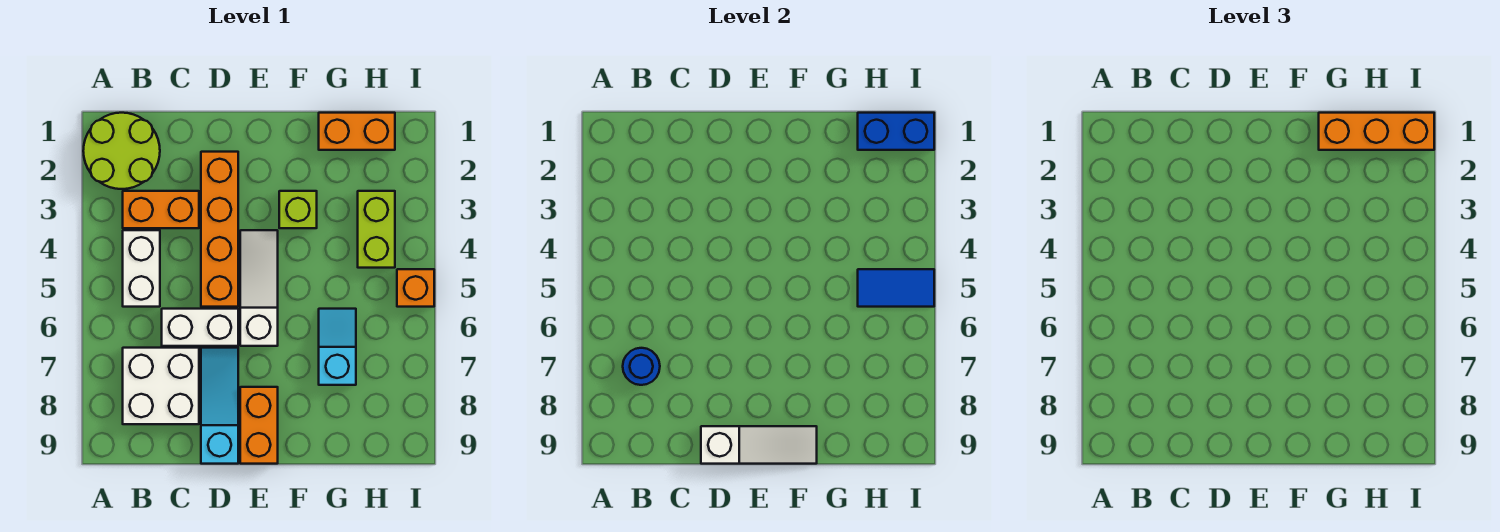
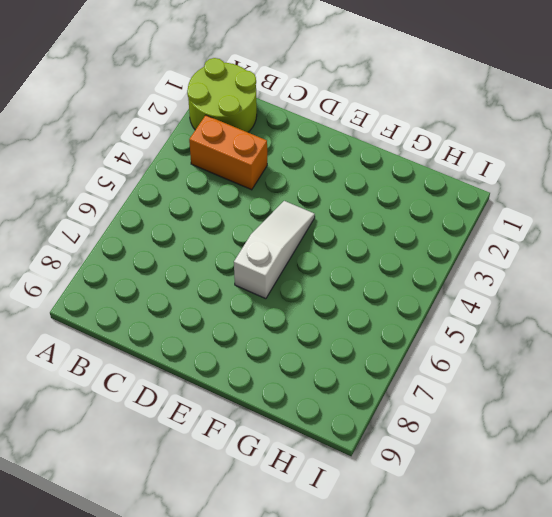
none -> white 1x2 brick [123,230,160,307]
none -> white 2x2 brick [123,348,199,424]
none -> white 1x2 brick [162,309,238,346]

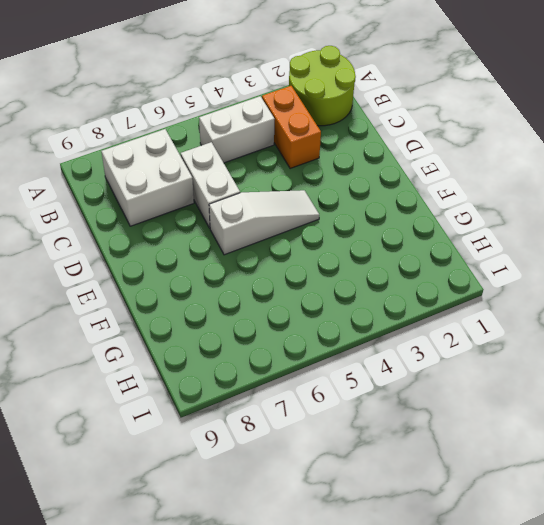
none -> orange 1x4 brick [201,152,238,307]
none -> cyan 1x3 slope [201,348,238,464]
none -> orange 1x2 brick [240,387,278,464]

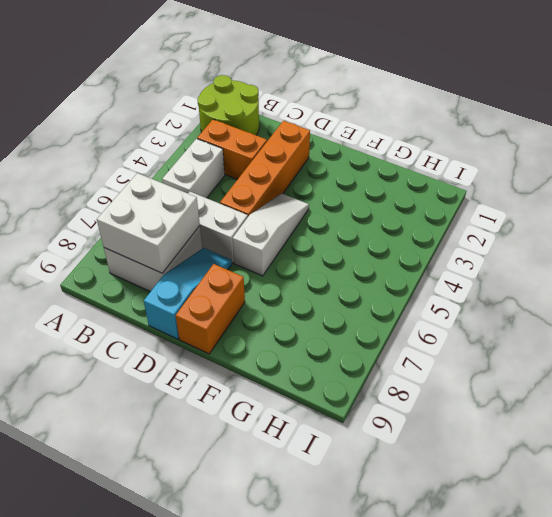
white 2x2 brick [97,173,200,273] -> blue 1x1 round brick [623,348,660,385]
none -> lime 1x1 brick [279,191,317,228]
none -> orange 1x2 brick [319,113,395,150]
none -> cyan 1x2 slope [319,309,356,385]

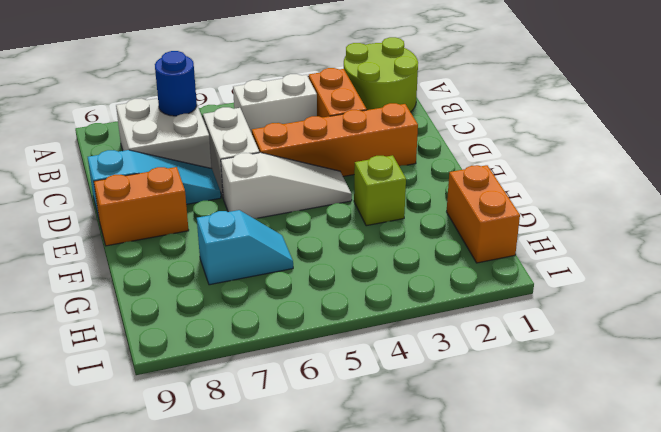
none -> lime 1x2 brick [358,191,395,268]
none -> orange 1x1 brick [397,269,434,307]
none -> white 1x3 slope [701,426,817,464]

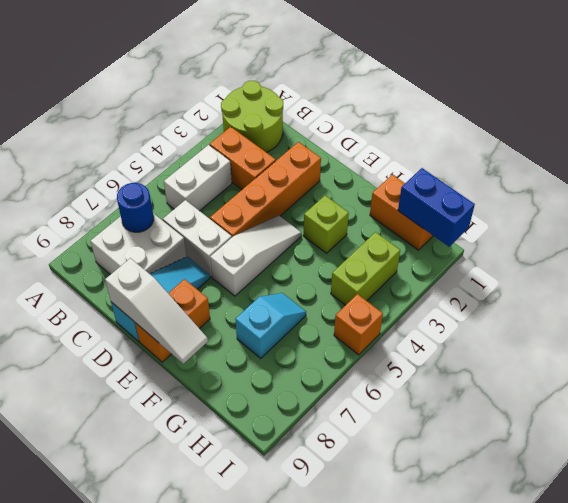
none -> blue 1x2 tile [858,269,934,307]
none -> orange 1x3 brick [1319,113,1434,150]

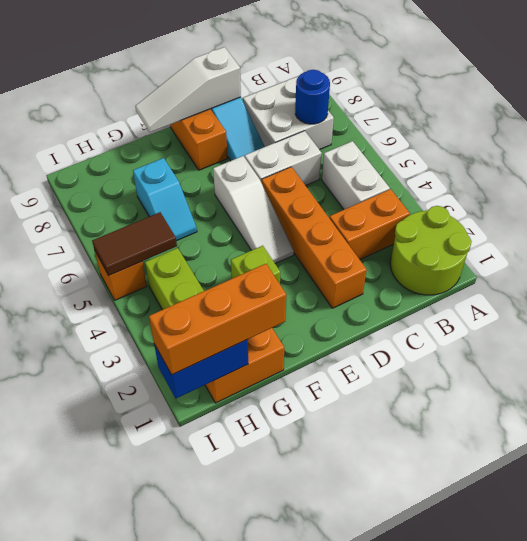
brown 1x2 tile [92,212,177,275] -> blue 1x2 tile [858,269,934,307]

